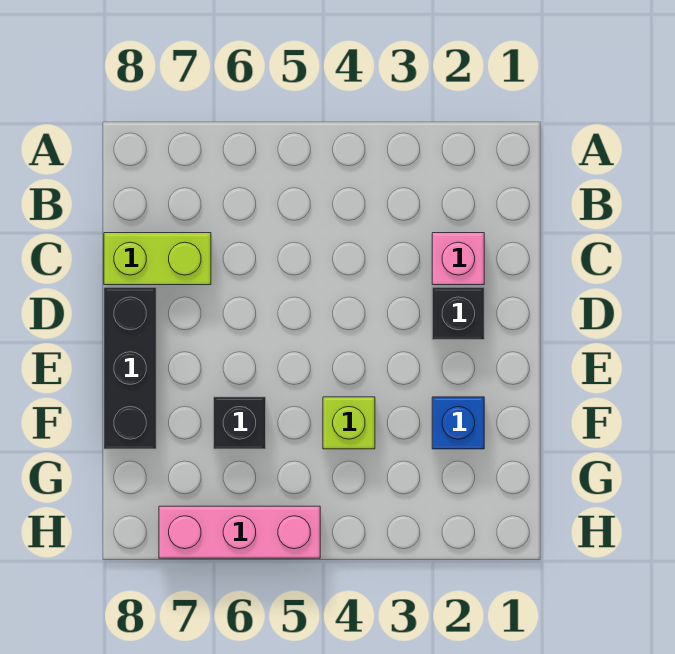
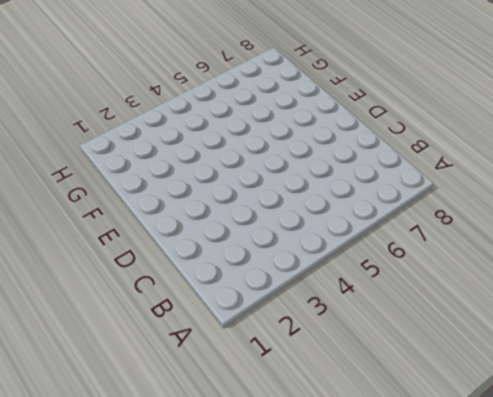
none -> pink 1x1 brick [432,233,484,285]
none -> lime 1x2 brick [104,233,211,285]

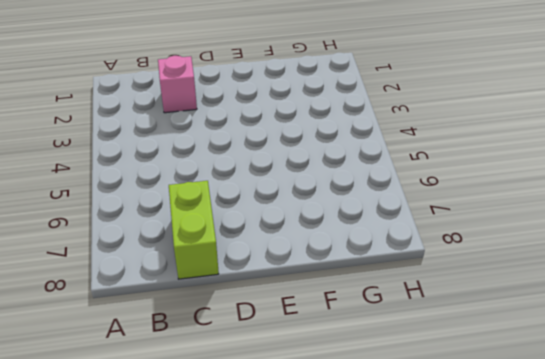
none -> black 1x1 brick [432,287,484,340]
none -> black 1x3 brick [104,287,156,449]

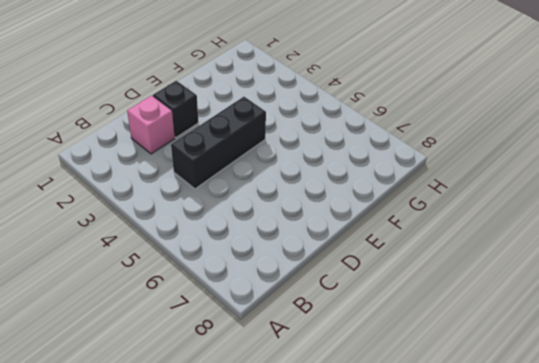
black 1x3 brick [171,97,266,189] -> black 1x3 brick moved to [104,287,156,449]
none -> lime 1x2 brick [104,233,211,285]
none -> blue 1x1 brick [432,397,484,449]

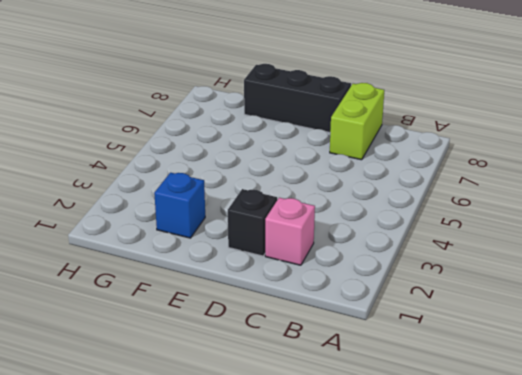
none -> lime 1x1 brick [323,397,375,449]
none -> black 1x1 brick [214,397,266,449]

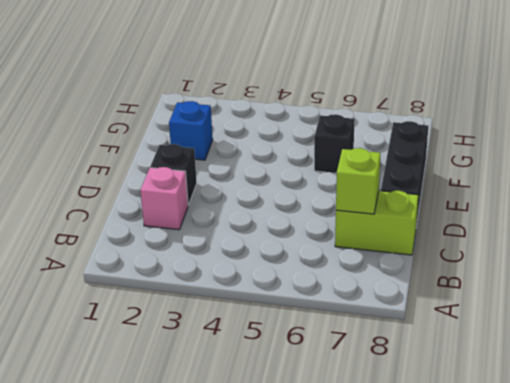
lime 1x1 brick [336,148,381,214] -> lime 1x1 brick moved to [323,397,375,449]
none -> pink 1x3 brick [159,506,320,558]

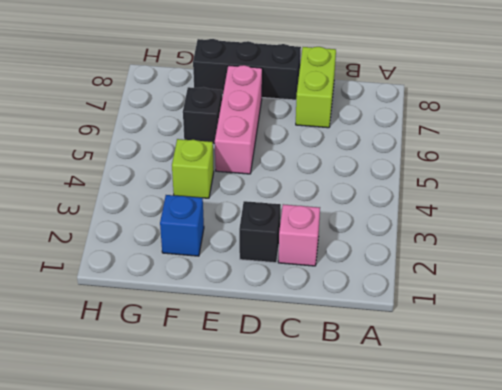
pink 1x3 brick [215,65,262,174] -> pink 1x3 brick moved to [159,506,320,558]

